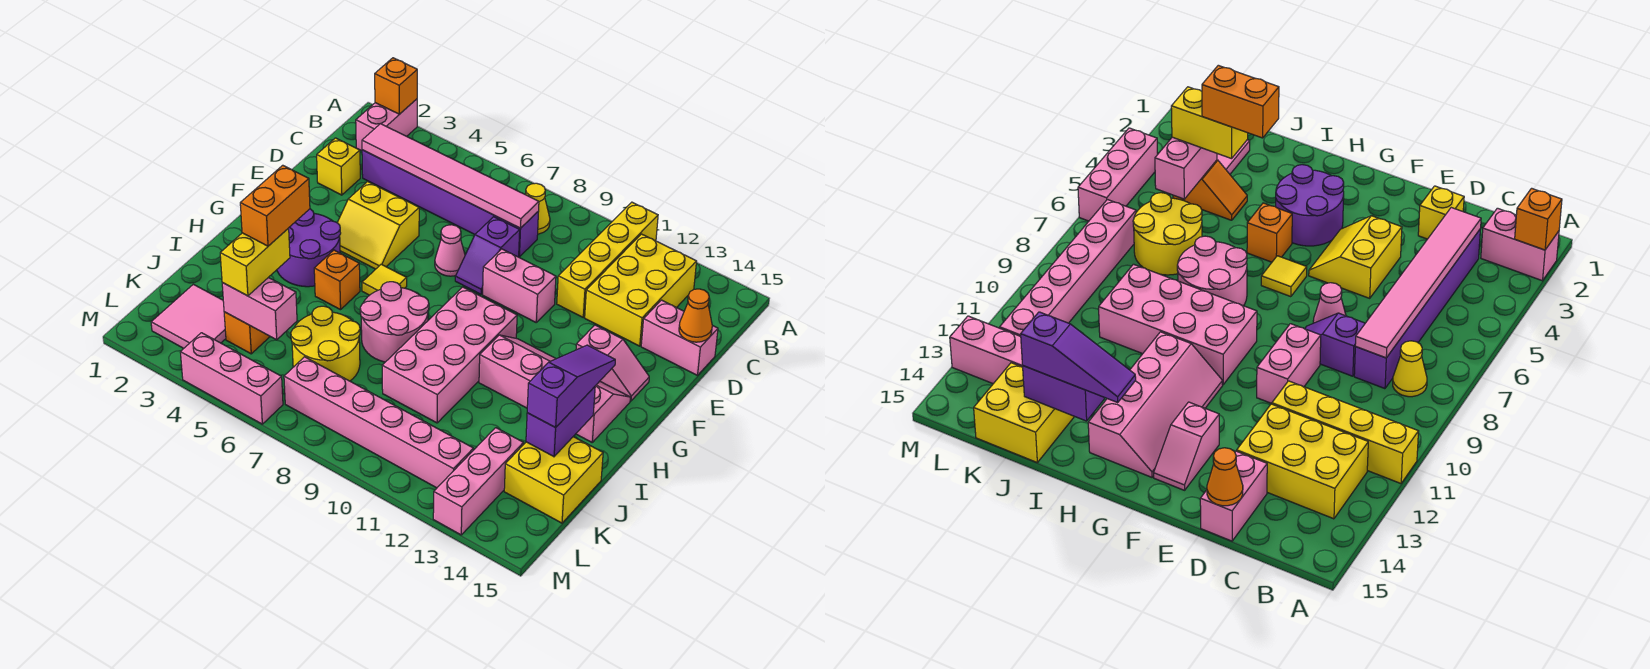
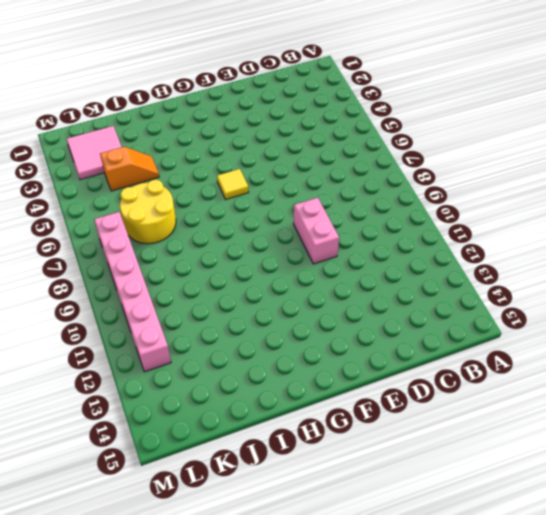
none -> pink 1x2 brick [356,99,417,151]
none -> yellow 1x4 brick [557,202,658,317]
none -> yellow 1x1 cone [525,183,550,234]
none -> yellow 2x3 brick [585,234,697,346]

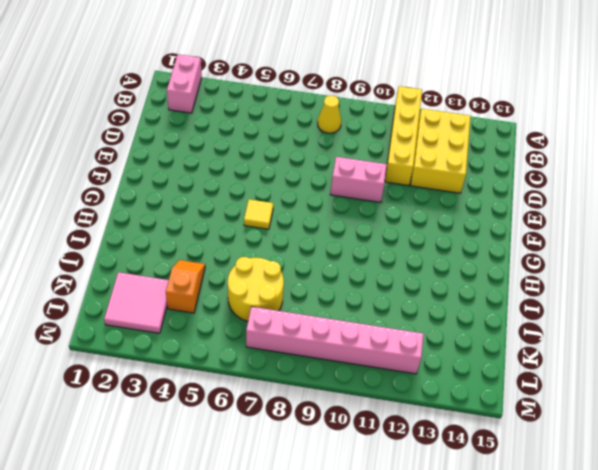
none -> purple 1x6 brick [362,150,539,257]
none -> yellow 1x1 brick [317,138,360,195]
none -> purple 1x2 slope [455,217,520,294]
none -> pink 1x2 brick [641,300,718,375]

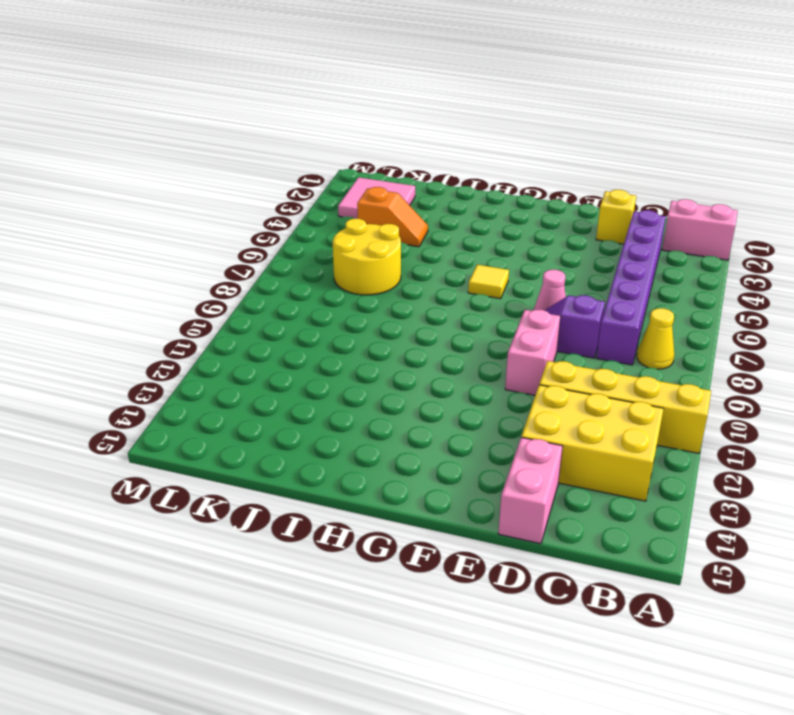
none -> yellow 2x2 slope [337,182,419,269]
none -> pink 1x2 slope [576,325,649,401]
none -> purple 2x2 round brick [277,209,341,287]
none -> pink 2x4 brick [382,287,517,423]

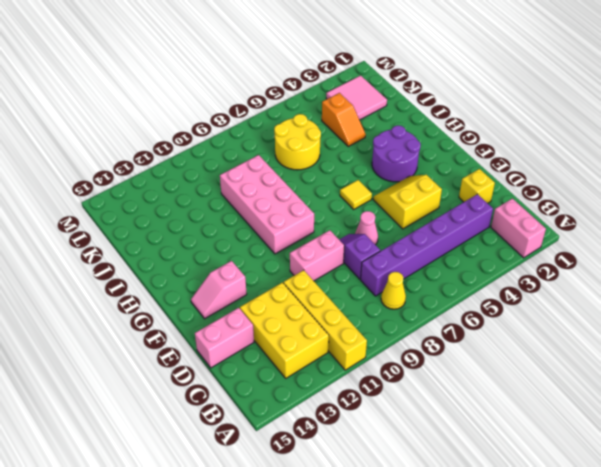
none -> pink 2x4 slope [479,335,630,442]
none -> orange 1x1 brick [314,250,360,310]
none -> pink 2x2 round brick [360,282,429,362]
none -> yellow 2x2 brick [504,437,603,523]

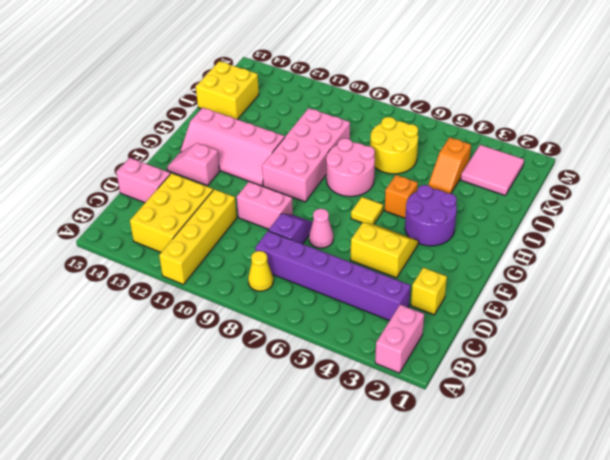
none -> pink 1x3 brick [433,428,523,535]
none -> pink 1x6 brick [284,357,474,488]
none -> pink 1x3 brick [180,333,283,424]
none -> orange 1x1 brick [375,58,417,114]

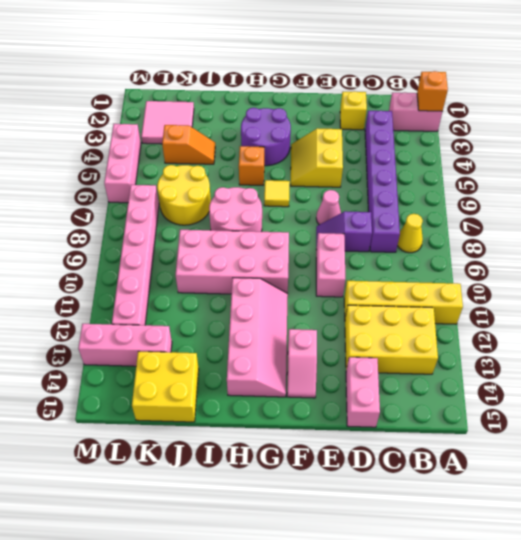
none -> pink 1x6 tile [362,124,539,228]
none -> orange 1x1 cone [679,289,712,342]
none -> purple 1x2 brick [526,387,595,457]
none -> pink 1x2 brick [222,278,297,340]

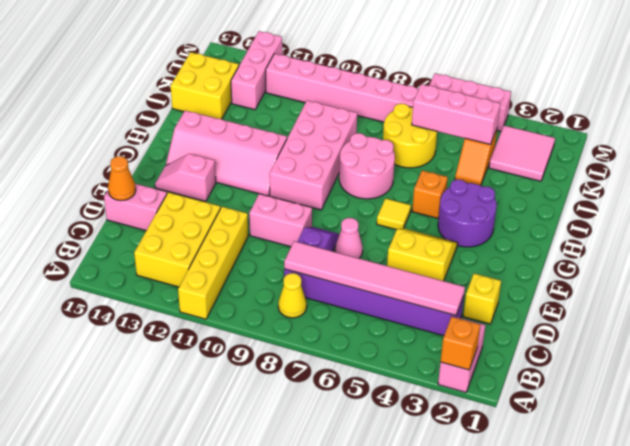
pink 1x3 brick [412,84,500,145] -> pink 1x2 brick [222,278,297,340]
none -> purple 1x2 brick [526,387,595,457]
none -> purple 1x3 slope [527,345,615,428]
none -> yellow 1x2 brick [220,228,290,296]
none -> orange 1x2 brick [240,165,310,246]

